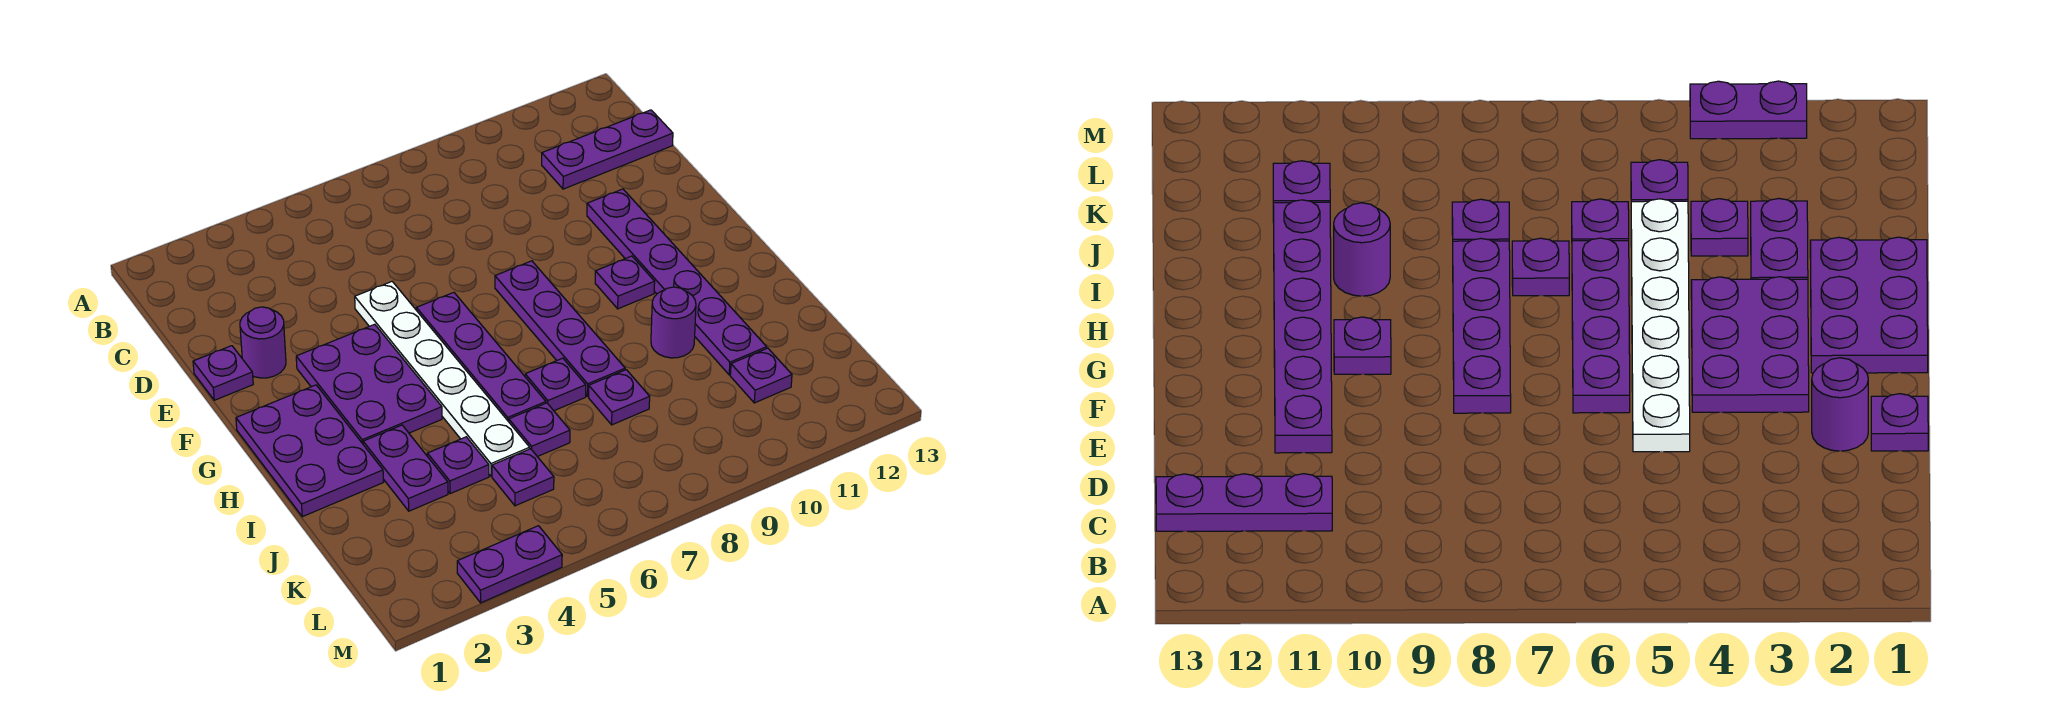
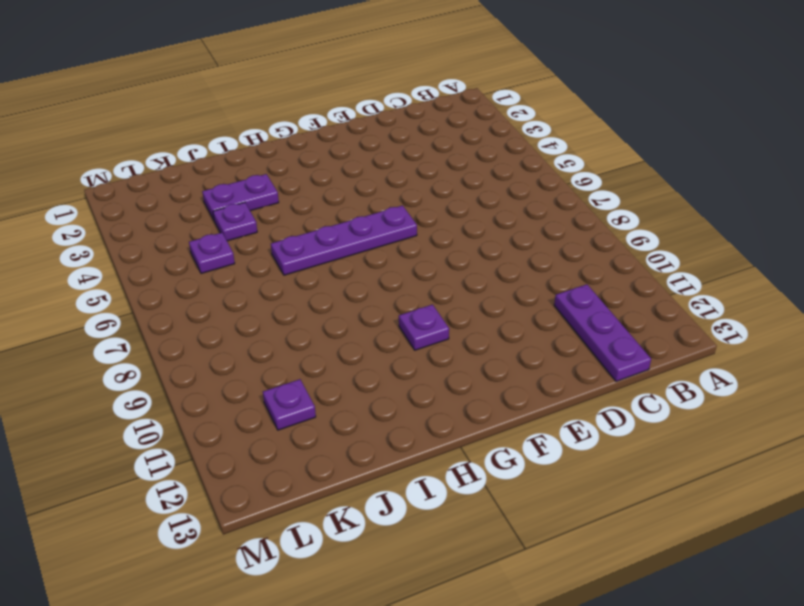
none -> purple 1x1 plate [193,346,253,400]
none -> purple 1x1 round brick [240,307,286,378]
none -> white 1x6 plate [355,282,530,476]

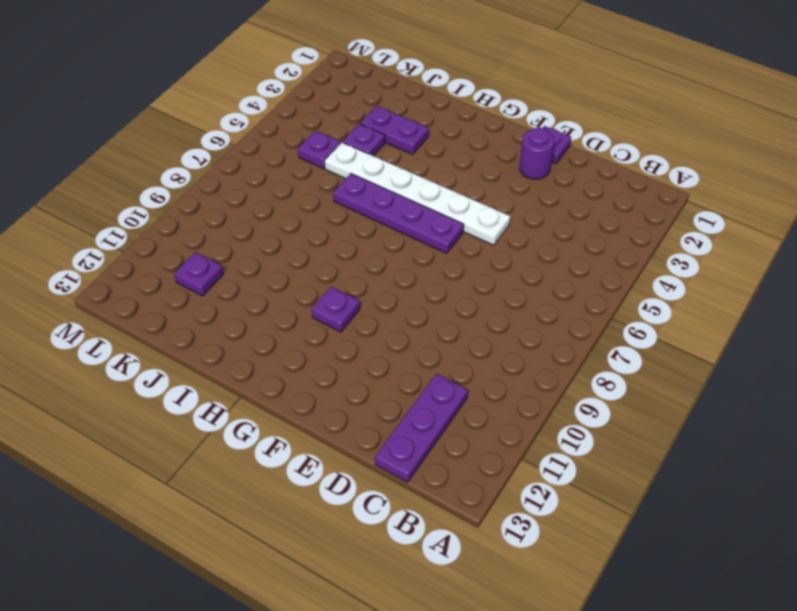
none -> purple 1x6 plate [587,189,767,375]
none -> purple 2x3 plate [296,324,442,444]
none -> purple 1x4 plate [495,261,625,396]

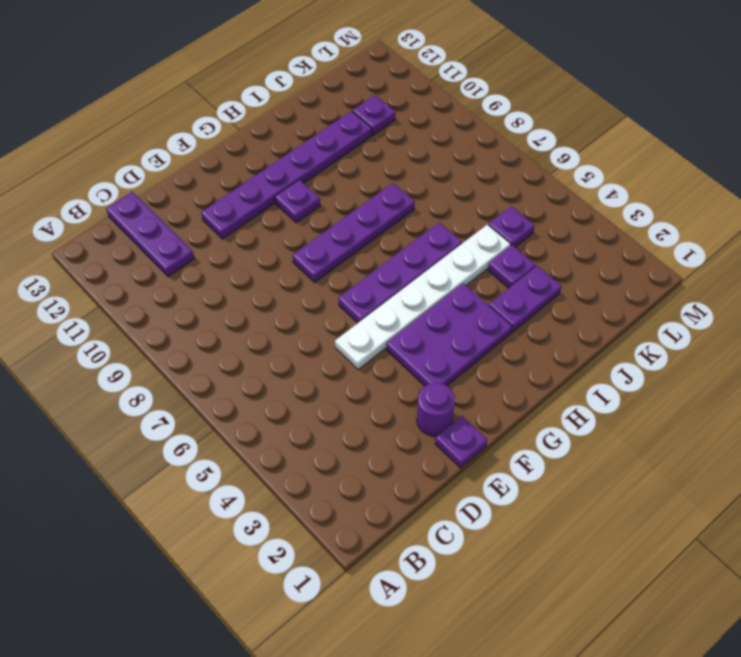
none -> purple 2x3 plate [236,385,383,517]
none -> purple 1x1 plate [525,358,586,411]
none -> purple 1x1 round brick [651,287,696,358]

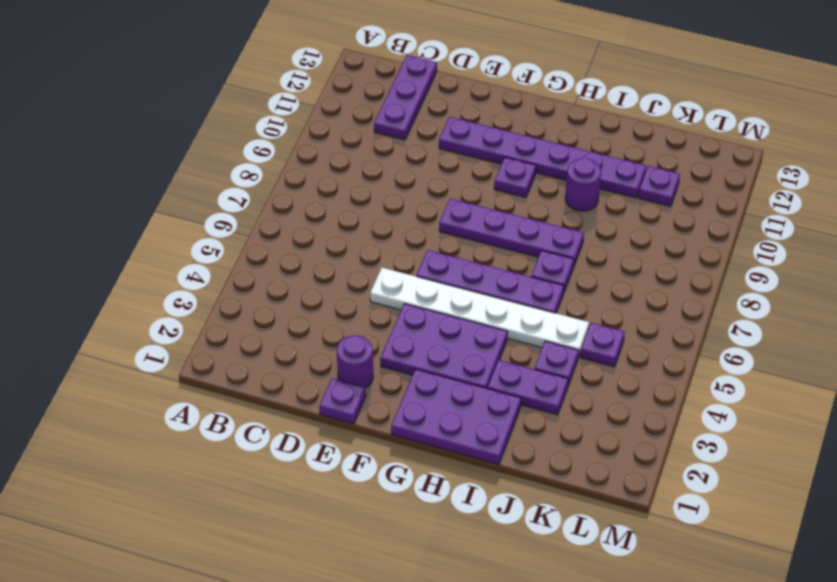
none -> purple 1x1 plate [509,403,570,457]
none -> purple 1x1 plate [589,370,650,425]
none -> purple 1x2 plate [457,526,562,603]

